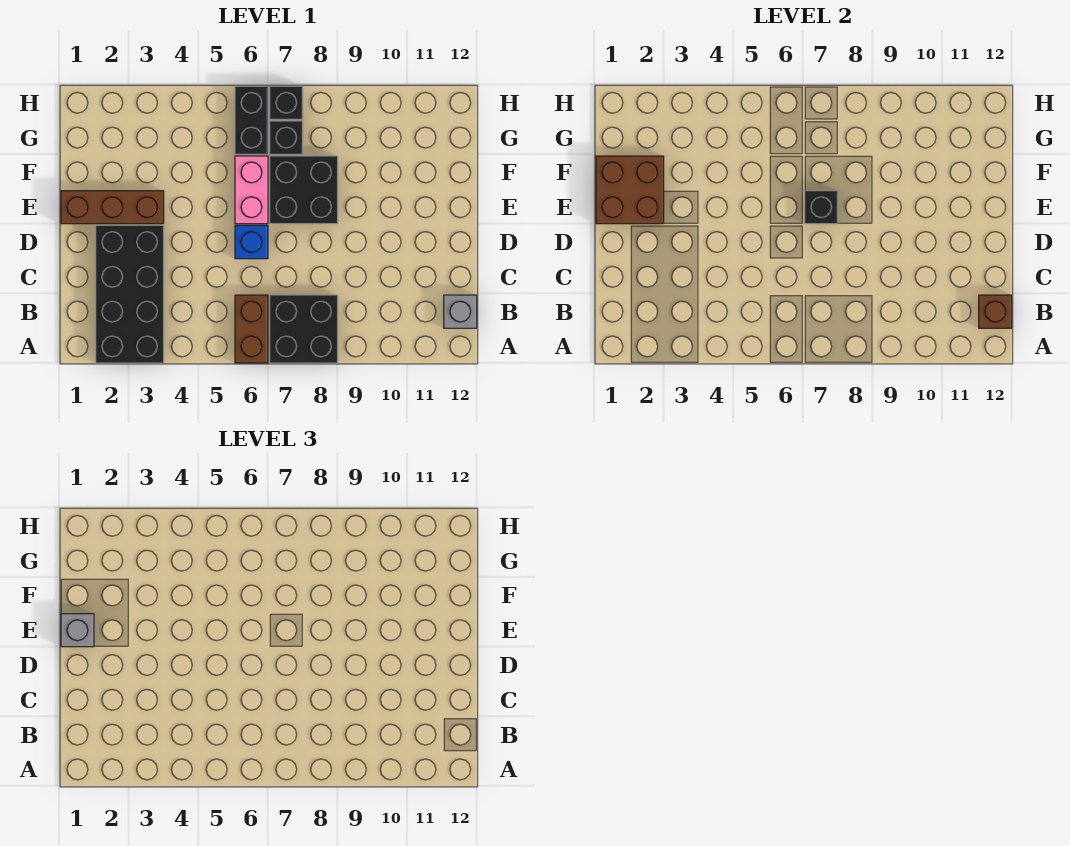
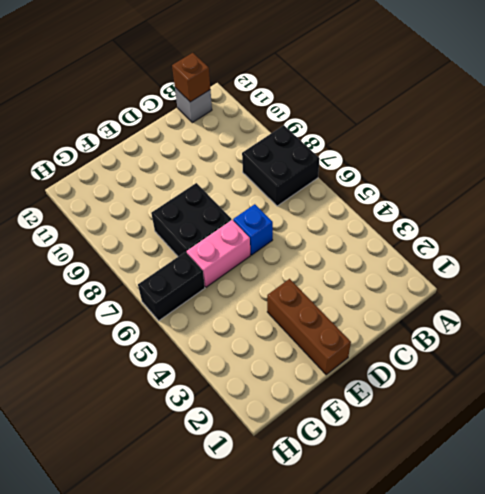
none -> black 2x4 brick [96,225,164,363]
none -> brown 1x2 brick [235,295,268,363]
none -> black 1x1 brick [270,121,303,154]

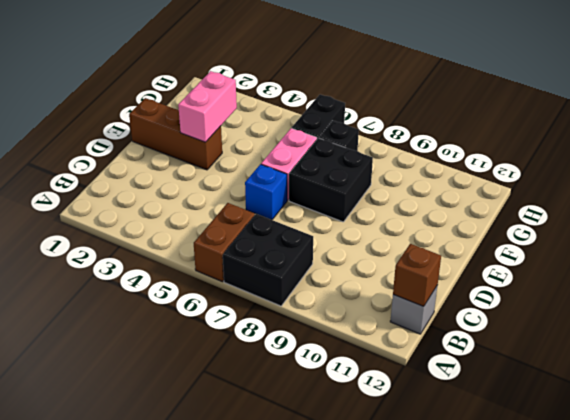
pink 1x2 brick [178,71,237,142] -> none
none -> black 2x4 brick [96,225,164,363]
none -> black 1x1 brick [270,86,303,119]
none -> brown 2x2 brick [596,156,664,224]

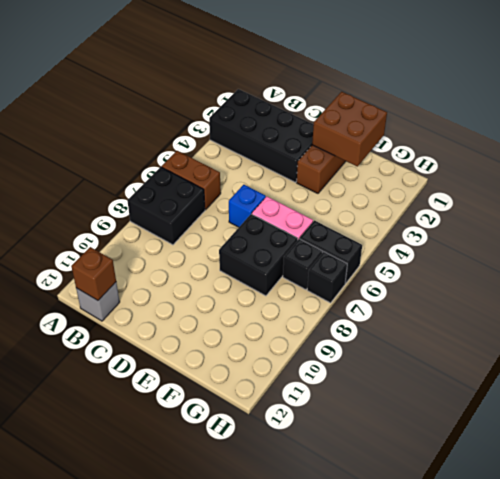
none -> black 1x1 brick [805,191,838,224]
none -> grey 1x1 brick [61,614,94,647]

